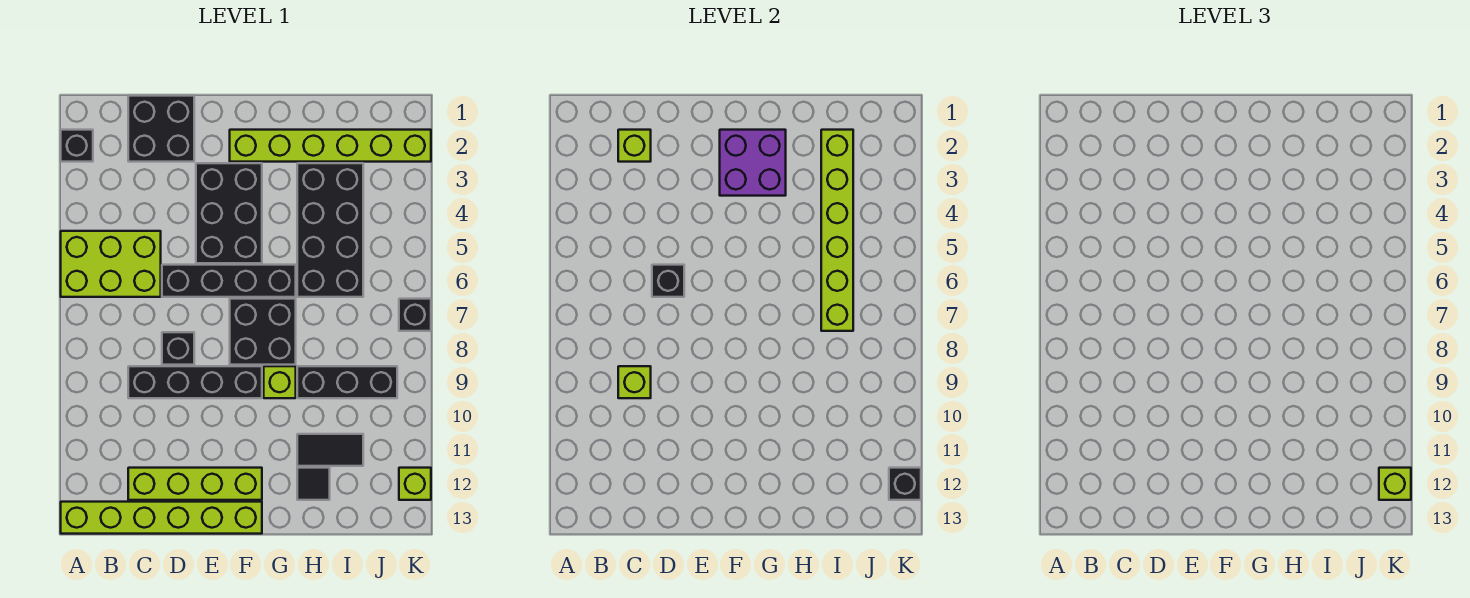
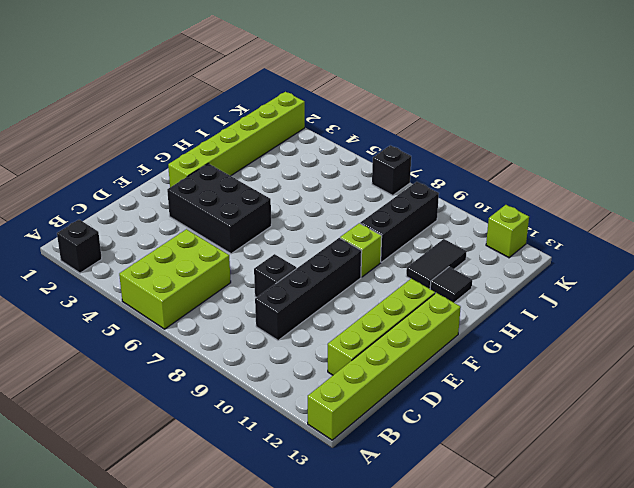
none -> black 2x2 brick [128,96,194,162]
none -> black 1x4 brick [162,265,296,297]
none -> black 2x2 brick [230,299,296,365]

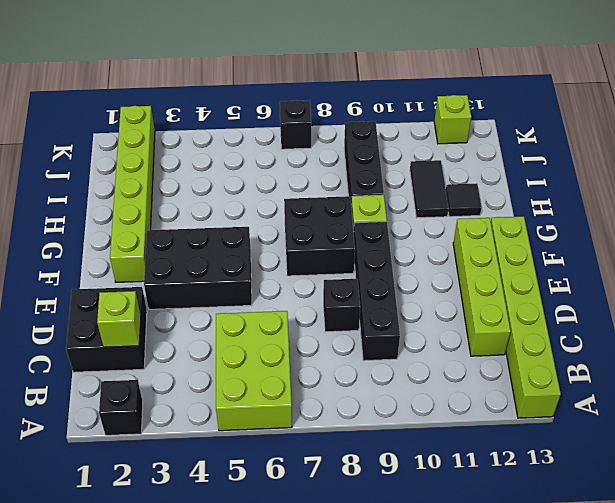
none -> black 1x4 brick [162,265,296,297]
none -> black 2x4 brick [297,163,363,297]
none -> lime 1x1 brick [618,366,651,398]

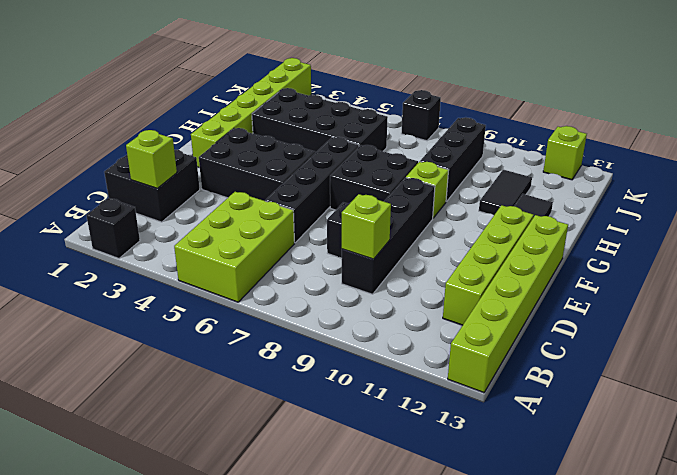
none -> black 1x1 brick [652,265,684,297]
none -> purple 2x2 brick [720,130,786,196]
none -> lime 1x6 brick [821,130,853,331]

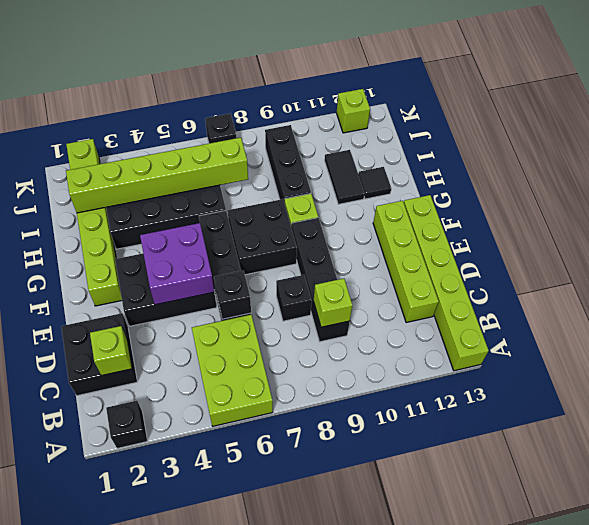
purple 2x2 brick [140,223,214,305] -> purple 2x2 brick moved to [720,130,786,196]
none -> black 1x1 brick [889,468,921,500]
none -> lime 1x1 brick [1379,468,1411,500]

